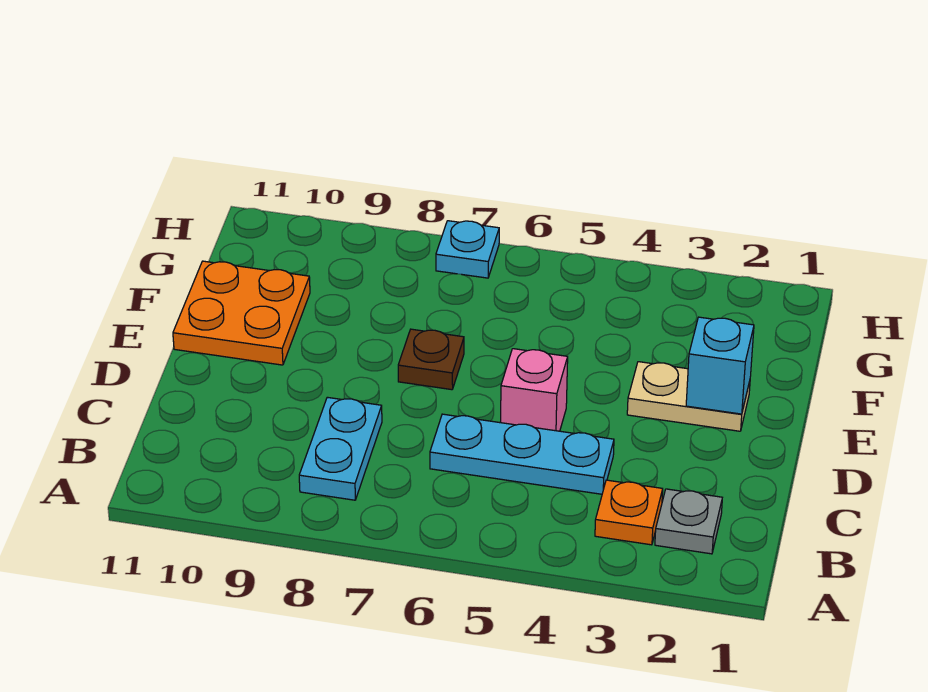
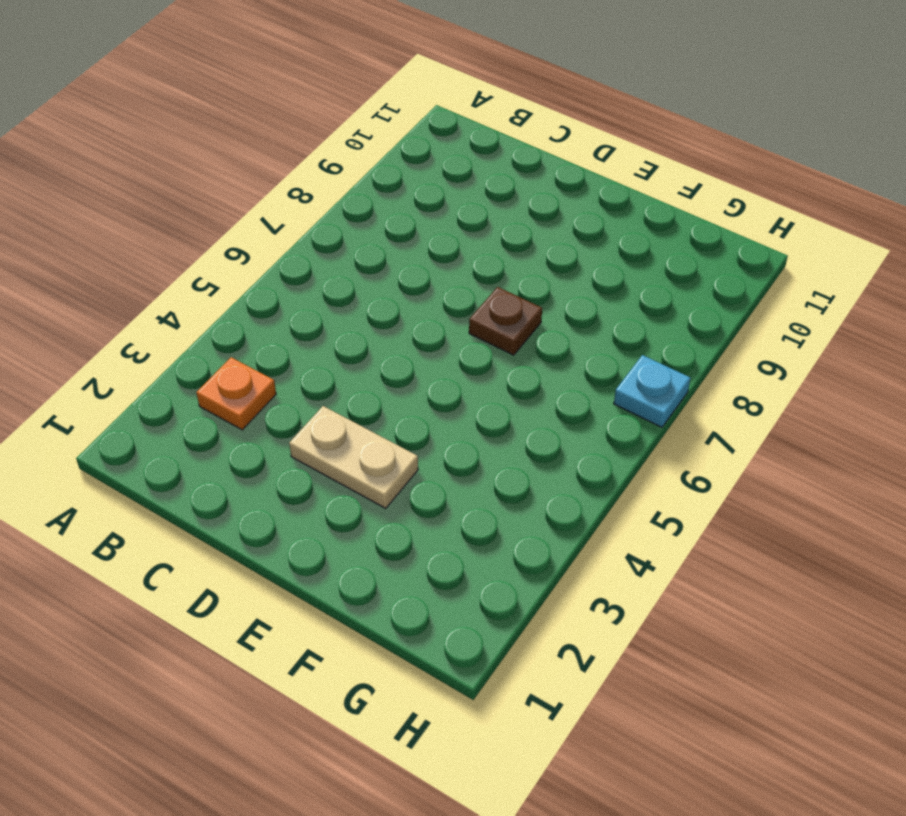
tan 1x2 plate [289,406,418,508] -> tan 1x2 plate turned to [627,362,750,431]
none -> grey 1x1 plate [655,489,722,554]
none -> cyan 1x2 plate [299,397,382,500]

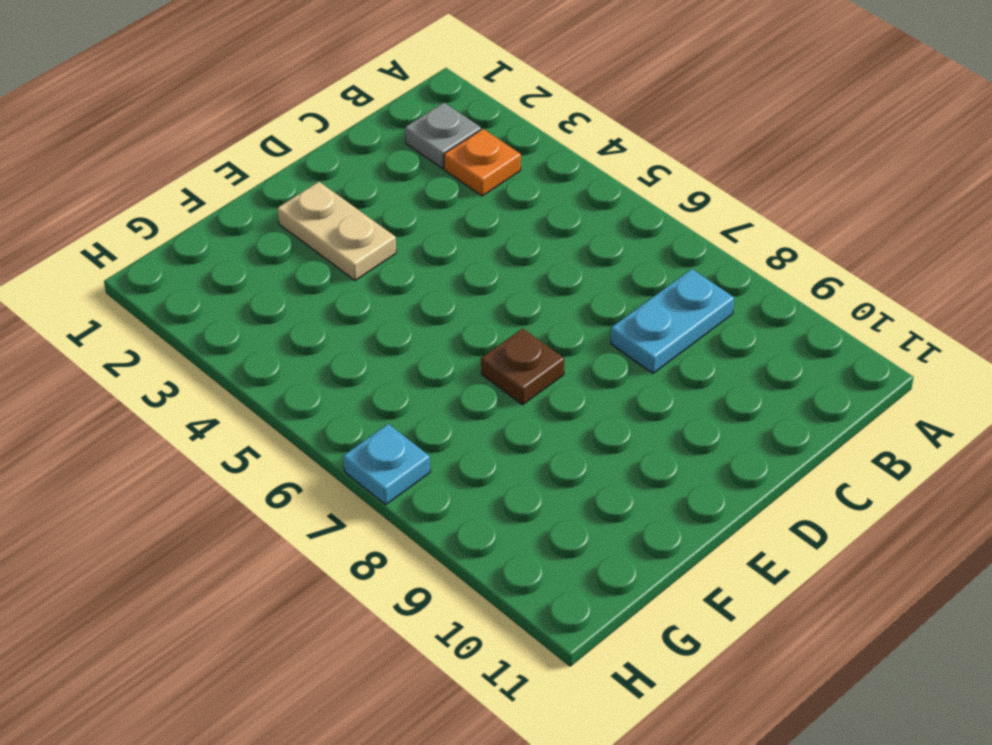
none -> cyan 1x3 plate [430,414,614,494]
none -> pink 1x1 brick [501,349,568,431]

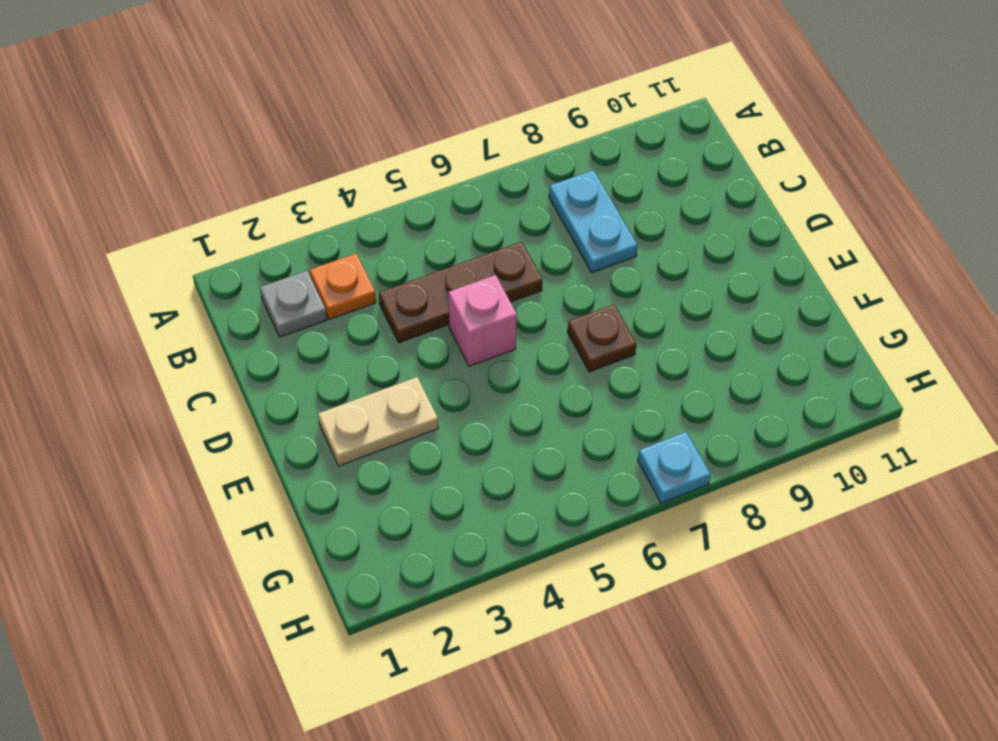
brown 1x3 plate [379,242,543,343] -> cyan 1x3 plate [430,414,614,494]
none -> orange 2x2 plate [173,261,310,365]
none -> cyan 1x1 brick [686,317,754,414]

